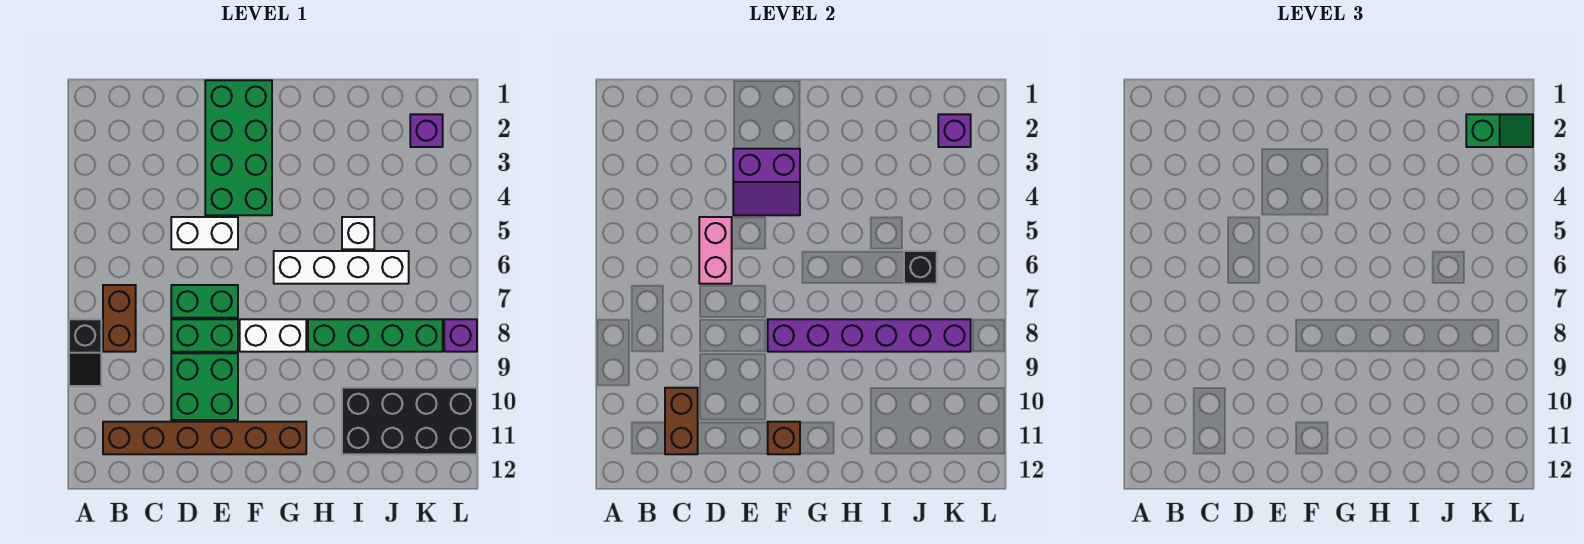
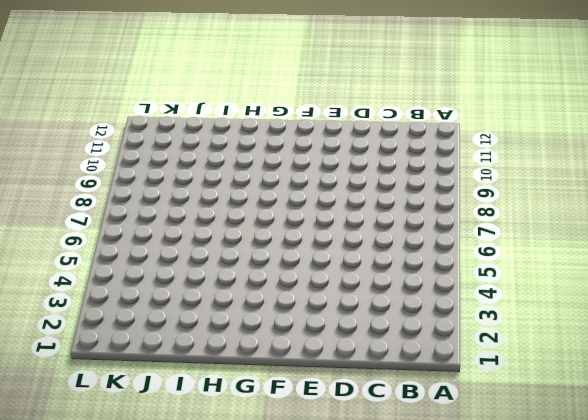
none -> black 1x2 slope [69,319,101,386]
none -> brown 1x2 brick [103,285,136,352]
none -> brown 1x6 brick [103,422,306,454]

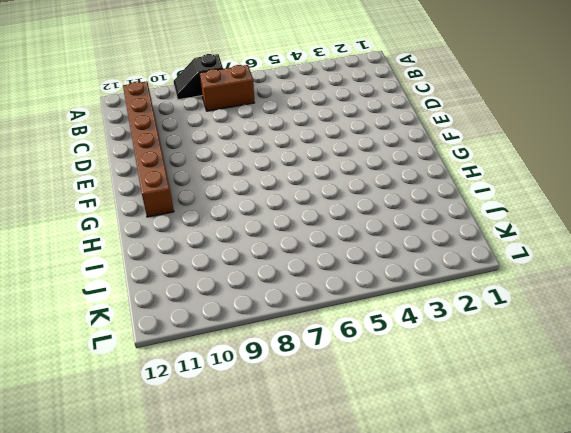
none -> white 1x2 brick [171,217,238,249]
none -> green 1x2 brick [171,285,238,318]
none -> green 1x2 brick [171,319,238,352]

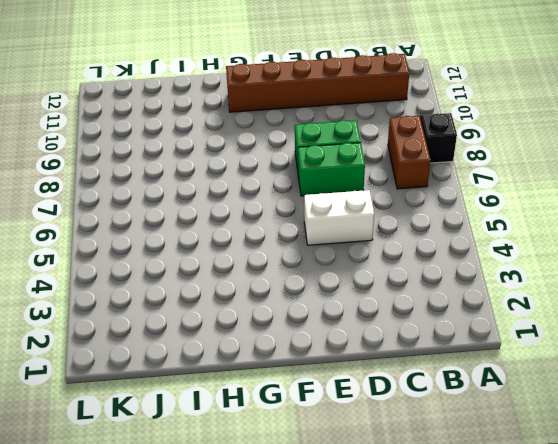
none -> green 2x2 brick [171,353,238,420]
none -> green 2x4 brick [205,80,272,215]
none -> white 1x2 brick [240,319,306,352]

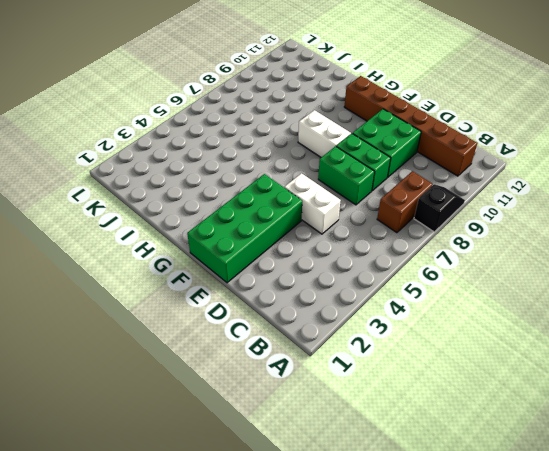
none -> white 1x4 brick [274,251,409,284]
none -> green 1x4 brick [308,319,443,352]
none -> white 1x1 brick [342,217,374,249]

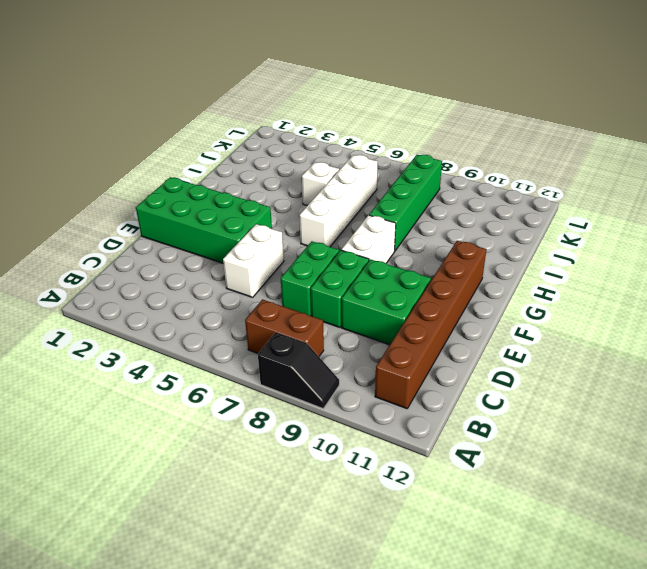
none -> black 2x4 brick [342,388,477,454]
none -> purple 1x1 brick [410,114,443,147]
none -> purple 1x1 brick [444,319,477,352]

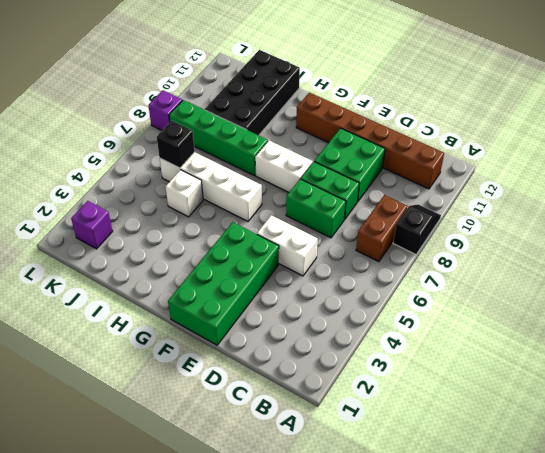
black 2x4 brick [205,50,300,135] -> black 2x4 brick turned to [342,388,477,454]
none -> brown 1x2 brick [665,388,698,454]
none -> pink 1x2 brick [699,217,732,284]
none -> purple 2x2 slope [733,149,800,215]

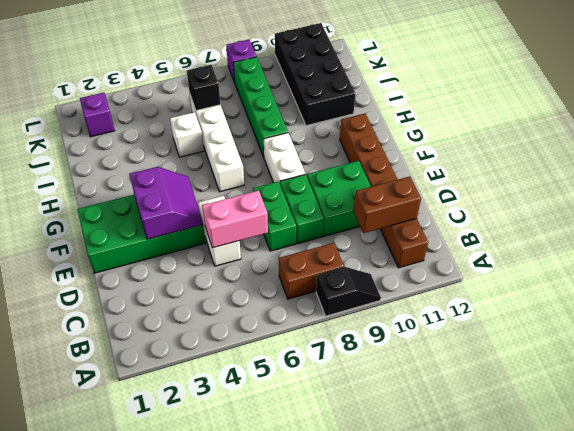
none -> purple 1x6 brick [768,319,971,352]
none -> brown 1x1 brick [768,422,800,454]
none -> purple 1x1 brick [938,114,971,147]

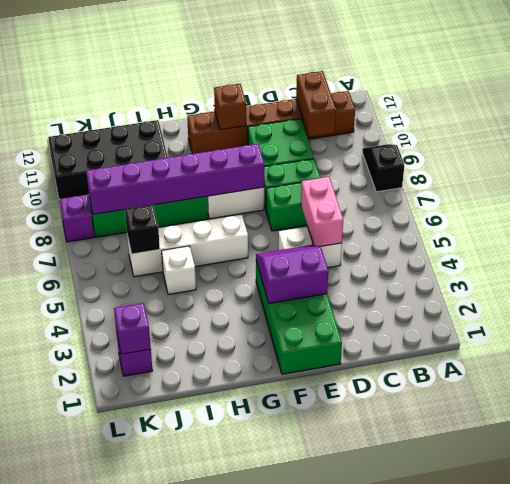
none -> brown 1x2 brick [103,285,136,352]
none -> green 1x2 slope [1466,114,1533,147]

